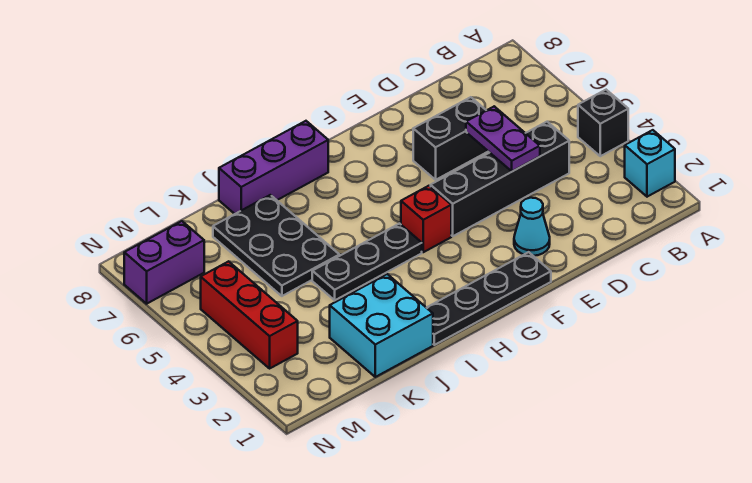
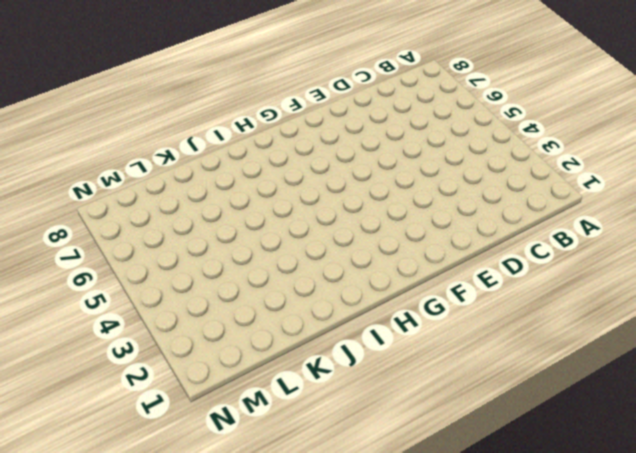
none -> cyan 1x1 brick [625,130,675,197]
none -> black 1x1 brick [578,90,628,156]
none -> black 1x4 brick [431,122,569,236]

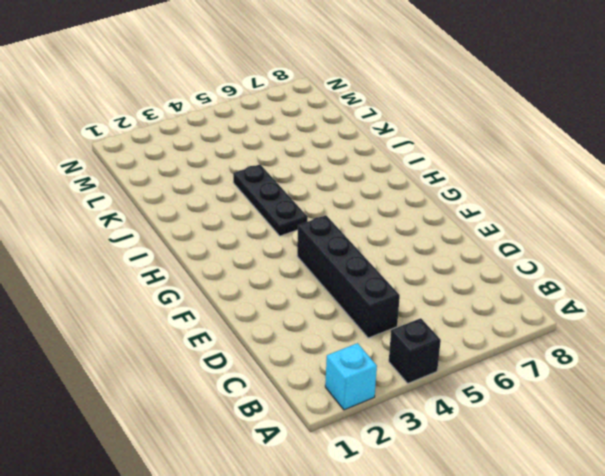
none -> black 1x2 brick [413,97,488,180]
none -> cyan 1x1 cone [514,198,550,256]
none -> black 1x4 plate [427,252,551,345]

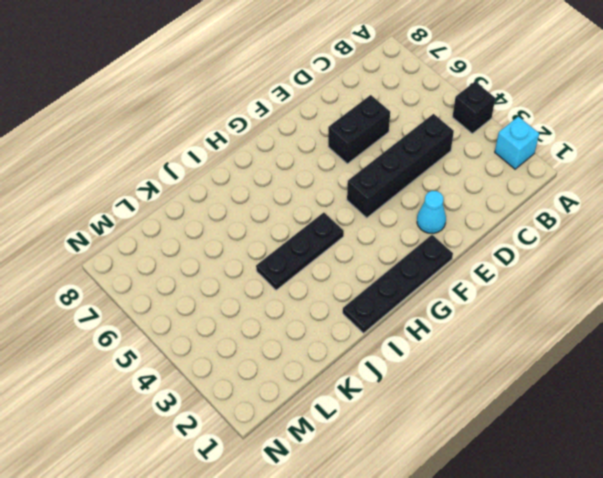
none -> red 1x1 brick [401,186,451,252]
none -> purple 1x3 brick [219,121,328,214]
none -> cyan 2x2 brick [330,274,433,377]

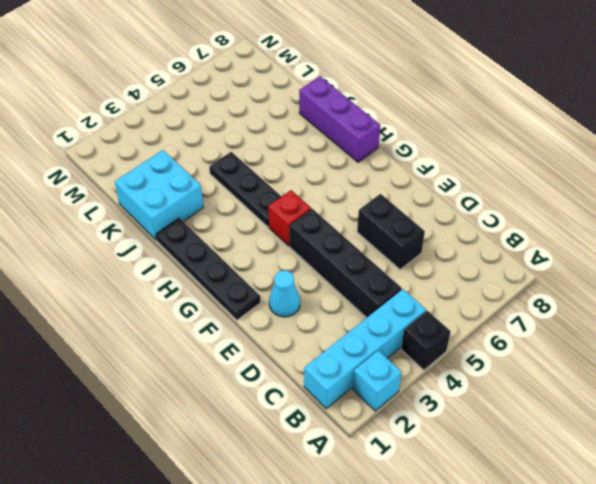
cyan 1x4 brick [304,289,426,409] -> none
none -> black 2x3 plate [213,195,339,296]
none -> red 1x3 brick [201,261,298,368]
none -> purple 1x2 brick [124,221,204,304]

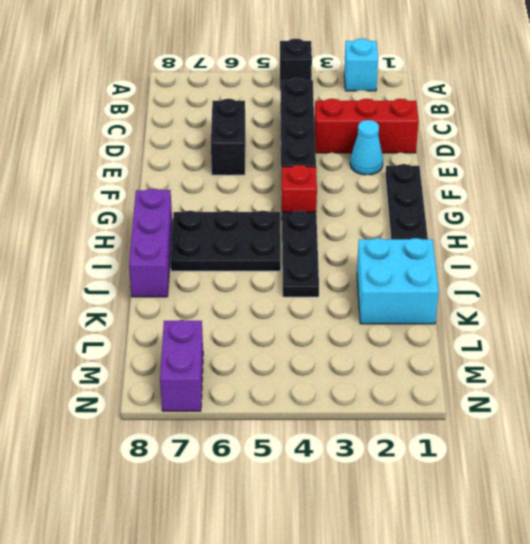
red 1x3 brick [315,99,419,153] -> red 1x3 brick moved to [201,261,298,368]
black 2x3 plate [170,211,281,271] -> black 2x3 plate moved to [213,195,339,296]
none -> purple 1x2 plate [466,106,540,171]

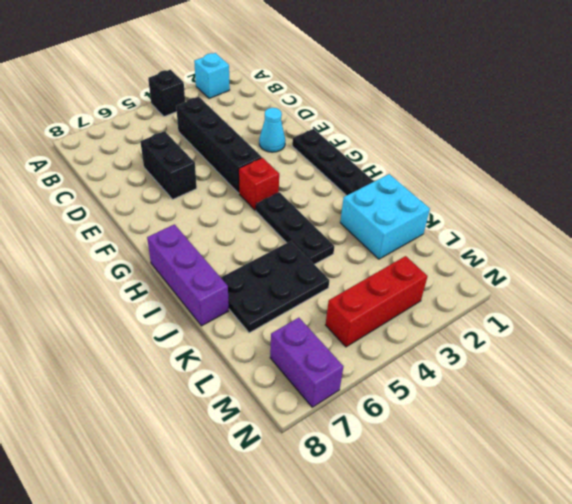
none -> purple 1x2 plate [466,106,540,171]

